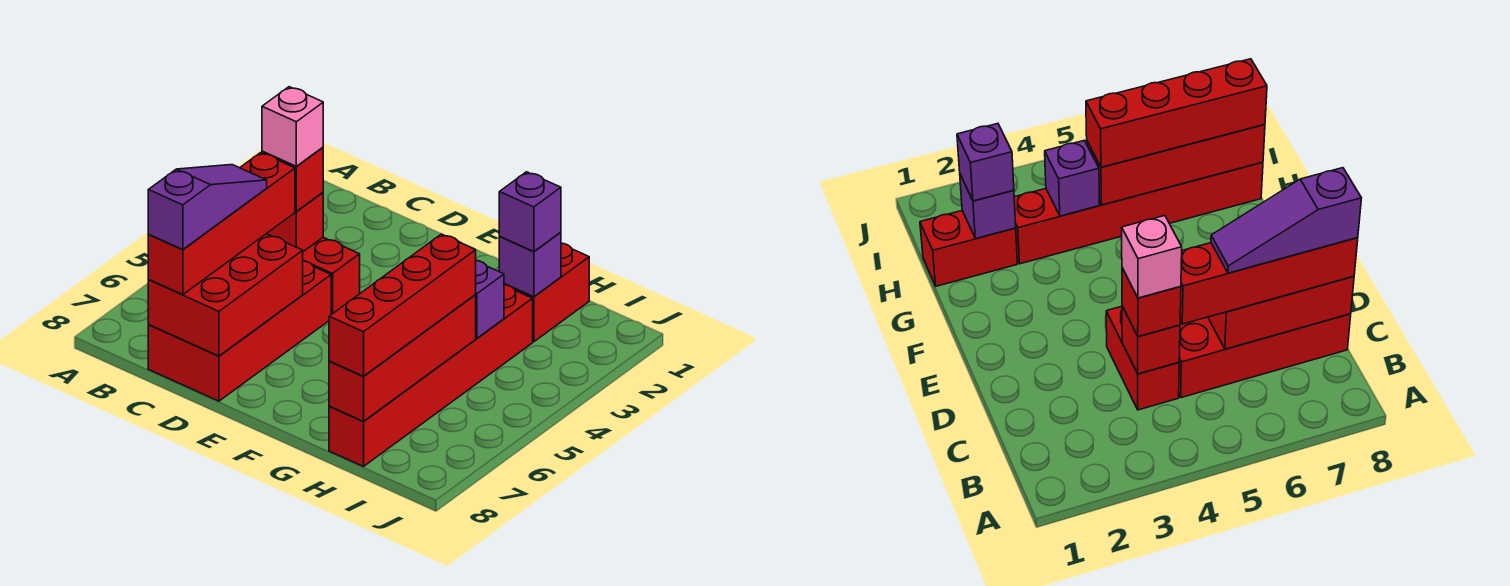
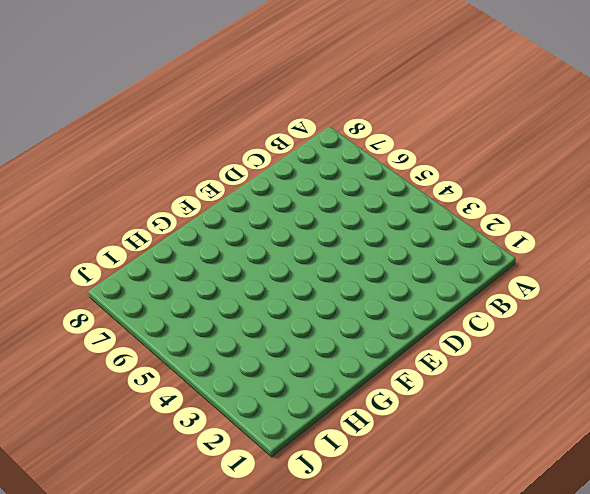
none -> red 1x2 brick [303,237,360,314]
none -> red 2x4 brick [148,261,331,401]
none -> red 1x2 brick [504,243,589,342]

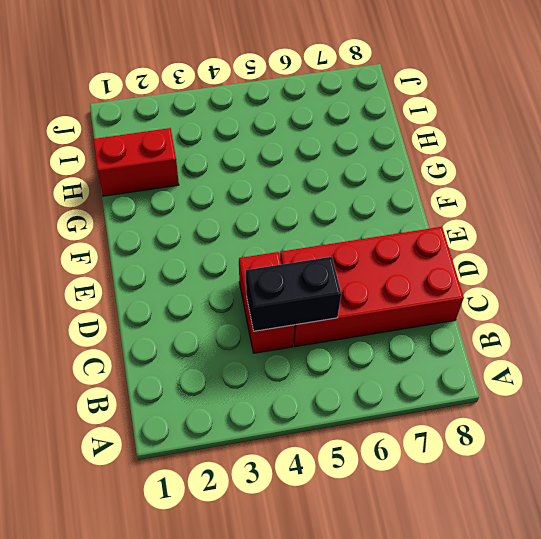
black 1x2 brick [246,257,341,331] -> red 1x1 brick [267,193,323,252]
none -> red 1x6 brick [329,285,533,467]
none -> red 2x3 brick [148,234,303,356]
none -> purple 1x1 brick [499,232,561,297]

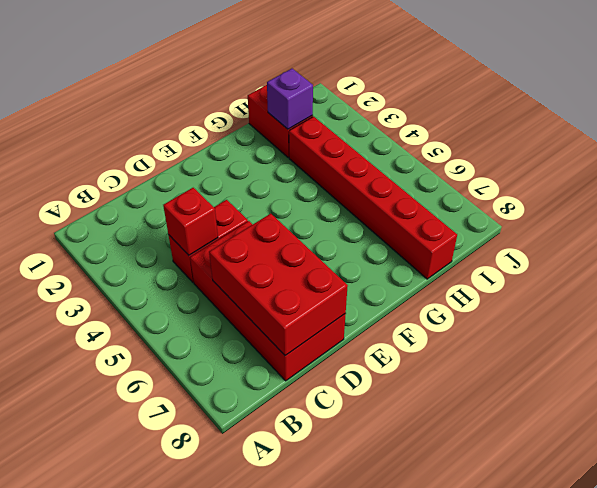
none -> purple 1x1 brick [475,260,504,338]
none -> red 1x4 brick [329,295,476,421]
none -> red 1x1 brick [262,147,323,212]

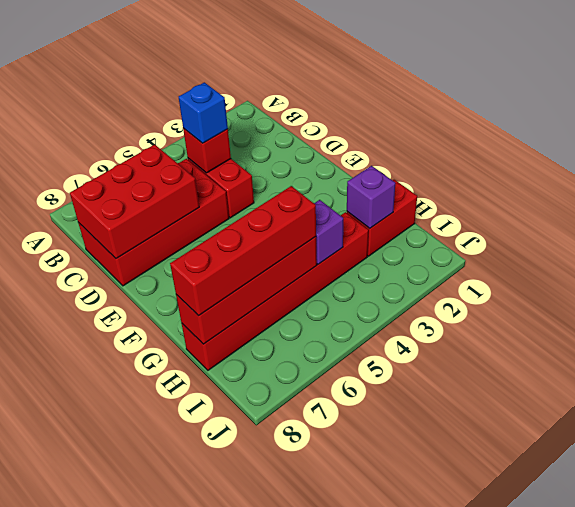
blue 1x1 brick [179,82,228,143] -> red 1x1 brick [262,147,323,212]
none -> red 1x4 brick [148,153,295,295]
none -> purple 1x1 brick [499,172,561,252]
none -> pink 1x1 brick [262,87,323,166]

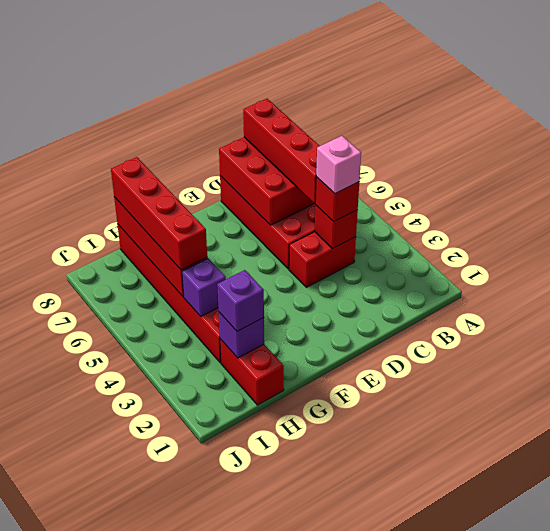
none -> purple 1x3 slope [148,165,267,250]

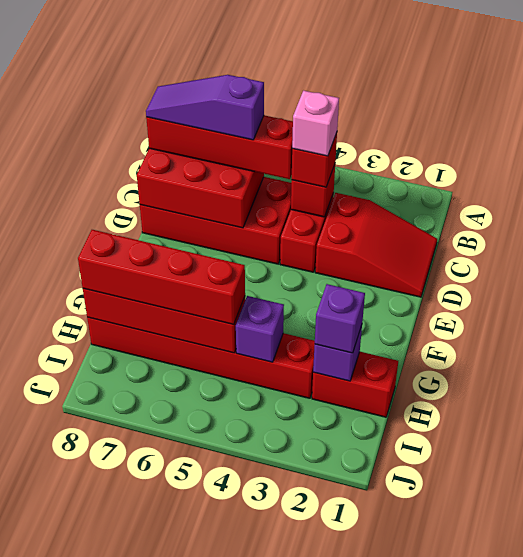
red 2x3 slope [315,193,437,297] -> none
purple 1x3 slope [146,75,264,140] -> purple 1x3 slope turned to [148,165,267,250]

